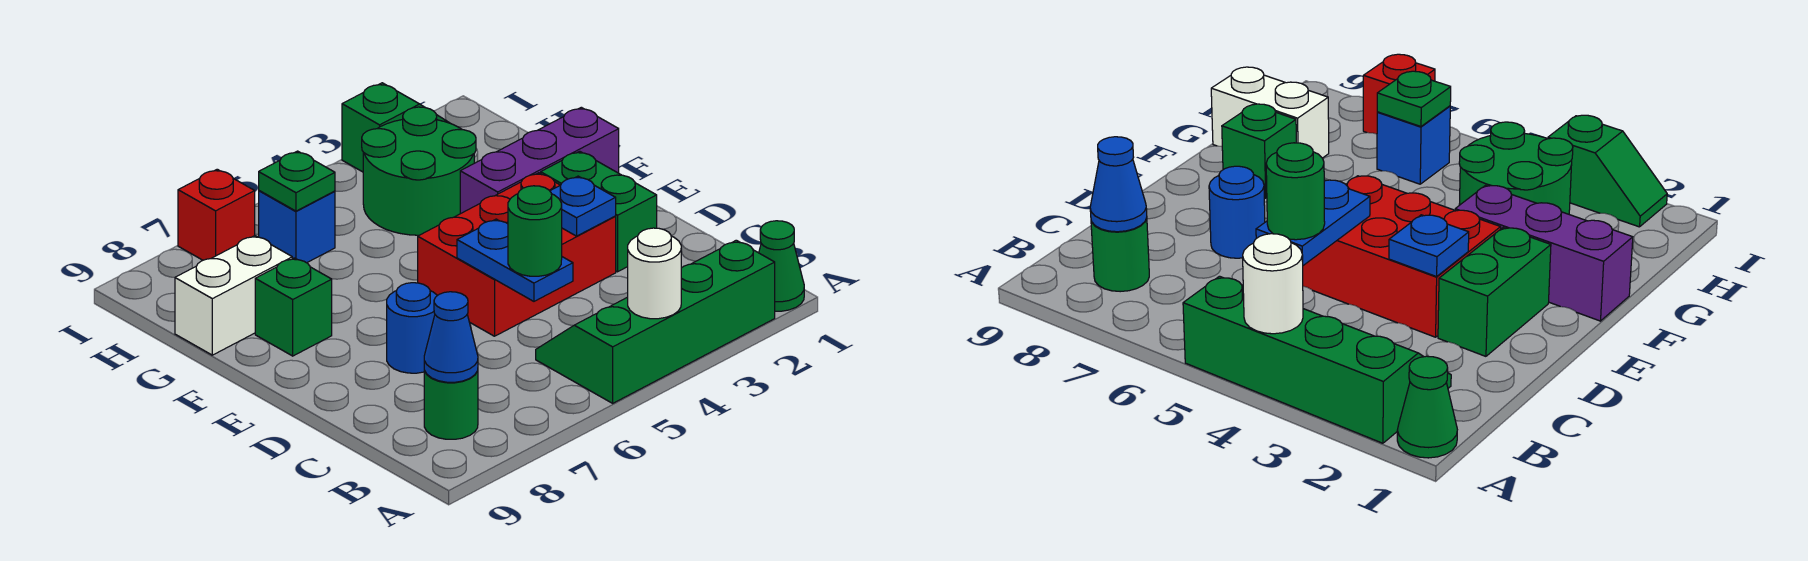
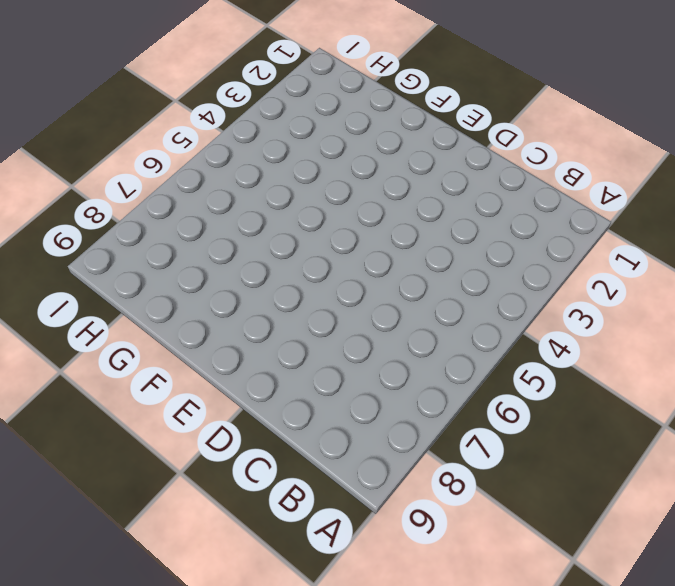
none -> green 1x1 cone [759,221,804,311]
none -> green 2x4 slope [536,240,775,403]
none -> green 1x1 round brick [424,370,478,439]

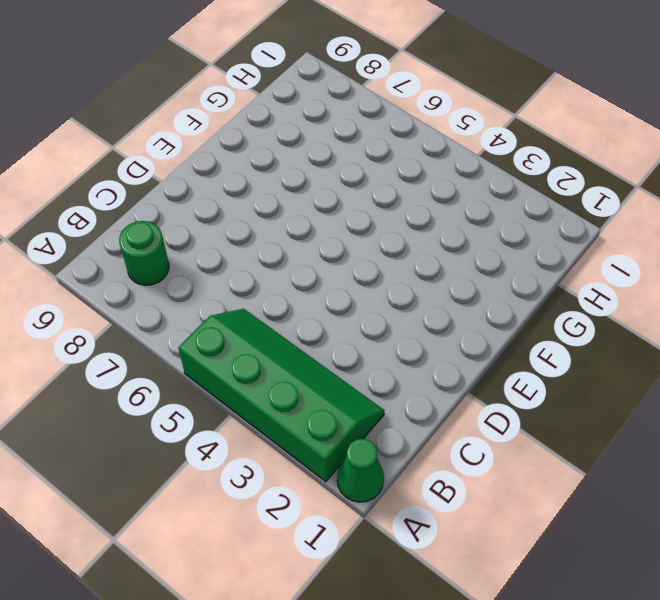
none -> green 1x2 brick [541,151,657,272]
none -> red 2x3 brick [418,173,616,336]
none -> blue 1x1 round brick [387,283,438,373]

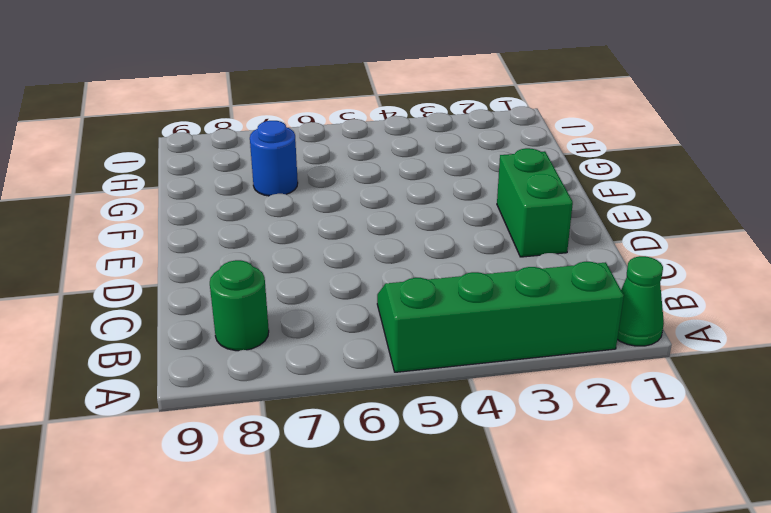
blue 1x1 round brick [250,121,298,196] -> blue 1x1 round brick moved to [387,283,438,373]
none -> red 2x3 brick [418,173,616,336]
none -> purple 1x3 brick [460,107,619,214]
none -> green 1x1 brick [255,258,332,356]

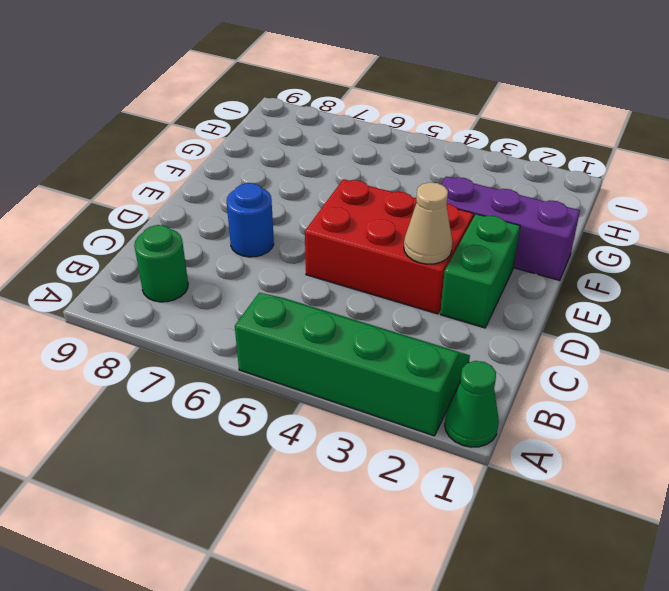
tan 1x1 cone [404,182,452,264] -> blue 1x1 plate [550,176,616,236]
none -> green 1x1 brick [255,258,332,356]
none -> green 2x2 round brick [362,107,476,235]
none -> white 1x2 brick [175,236,292,355]

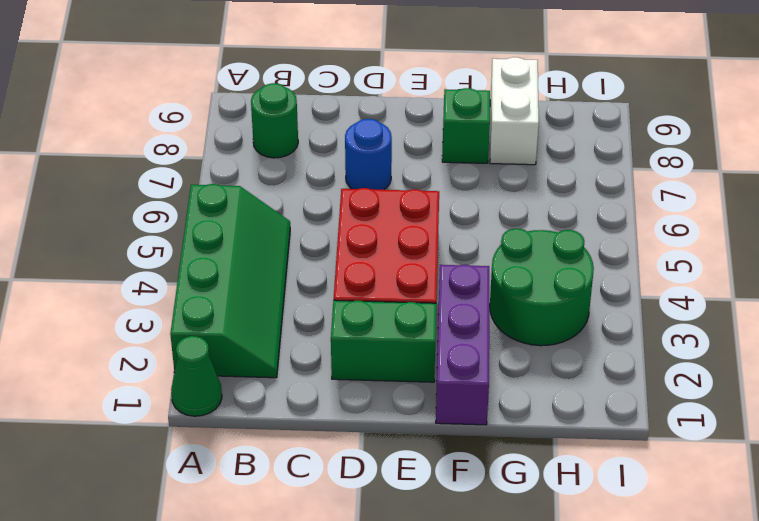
none -> blue 1x1 brick [259,191,335,263]
none -> green 1x2 slope [342,83,449,172]
none -> red 1x1 brick [178,169,255,260]

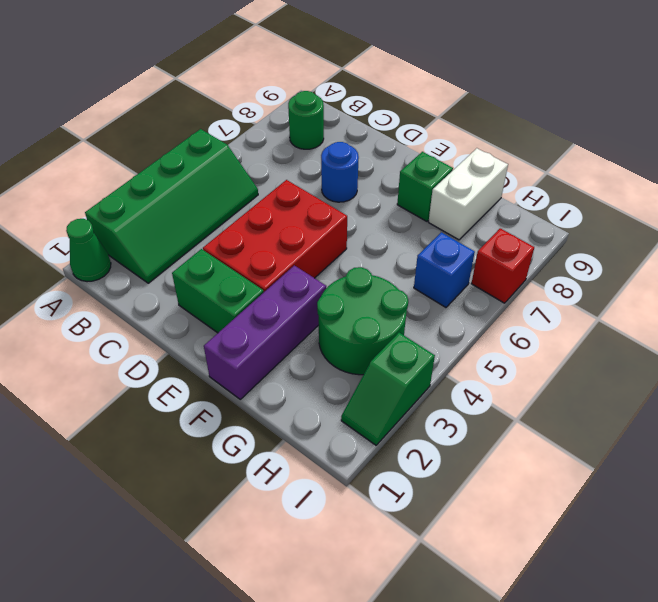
none -> white 1x1 round brick [628,228,681,319]
none -> blue 1x1 cone [424,292,478,382]
none -> blue 1x2 plate [457,219,573,301]

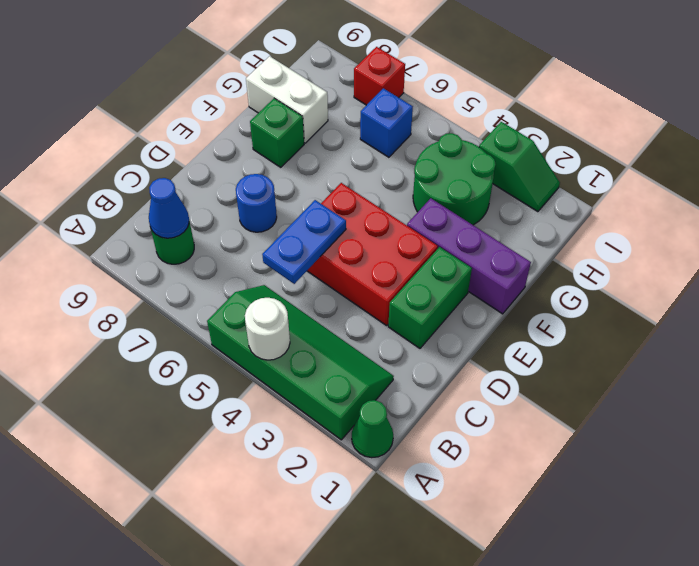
none -> blue 1x1 plate [550,176,616,236]
none -> green 1x1 plate [259,151,335,211]
none -> green 1x1 round brick [508,186,562,276]

